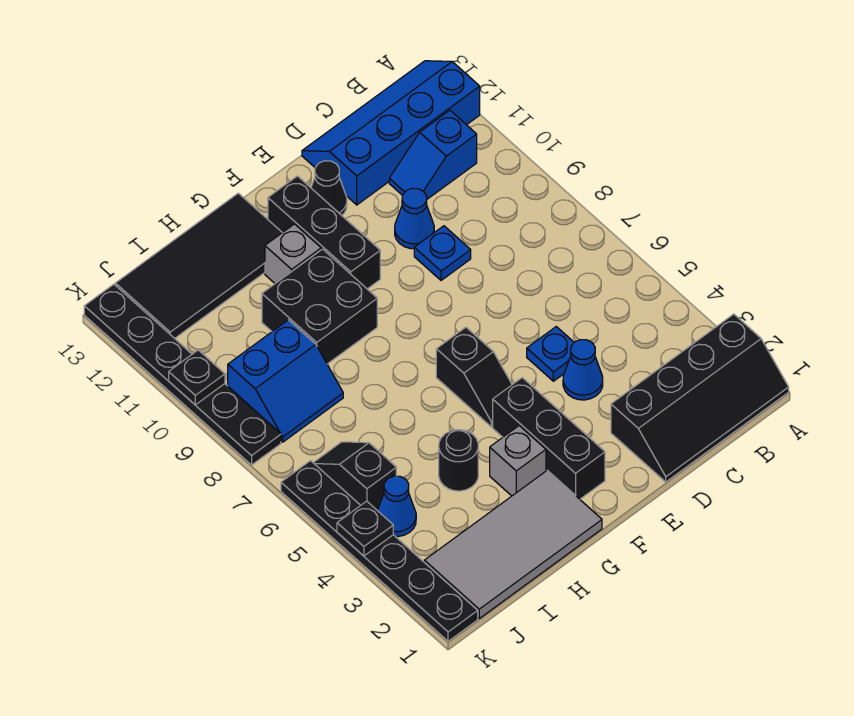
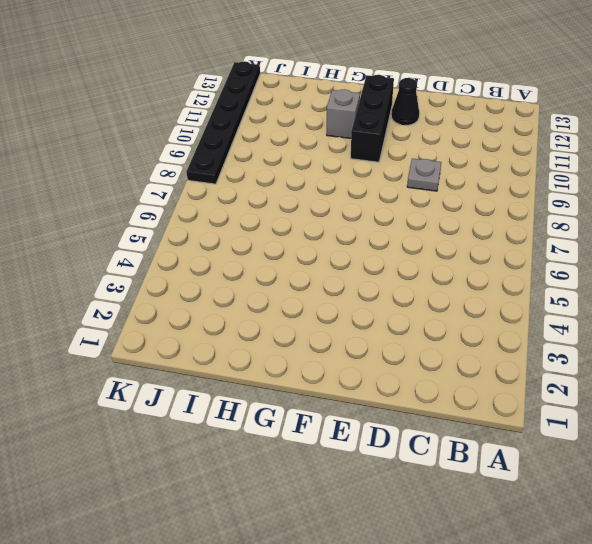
grey 1x1 plate [407,158,441,191] -> blue 1x1 plate [414,226,471,280]
none -> black 2x4 slope [611,314,789,482]
none -> blue 2x4 slope [302,61,480,205]
none -> blue 1x2 slope [389,110,477,199]

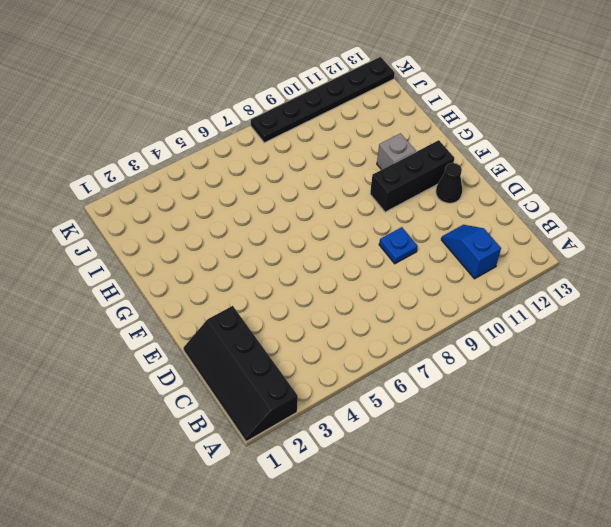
none -> blue 2x4 slope [302,61,480,205]
none -> blue 1x1 cone [563,340,603,400]
none -> blue 1x1 plate [527,327,574,381]

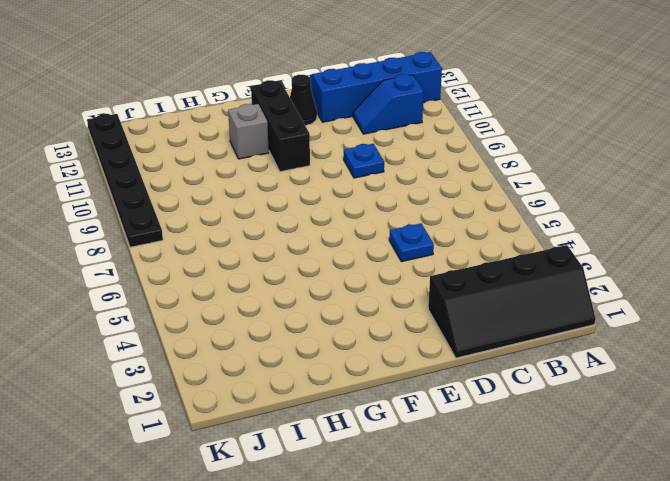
none -> blue 1x1 cone [563,340,603,400]
none -> blue 1x1 cone [395,188,434,249]
none -> black 1x3 brick [493,378,605,499]

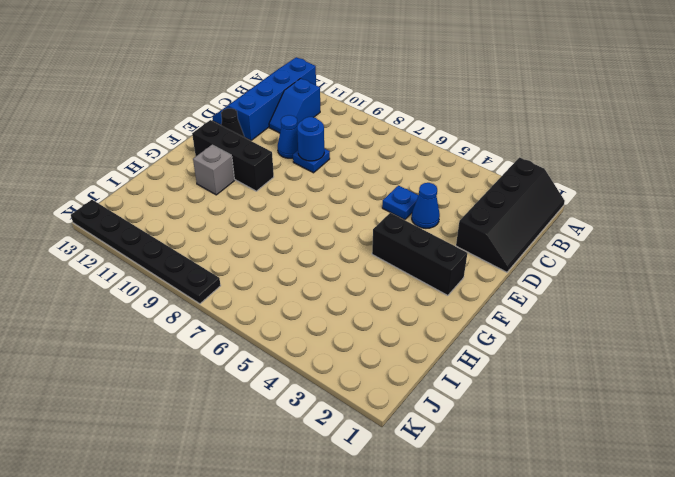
blue 1x1 round brick [297,117,324,161] -> none
none -> black 1x2 slope [436,327,512,427]
none -> grey 2x4 tile [424,470,602,618]
none -> grey 1x1 brick [490,426,546,496]

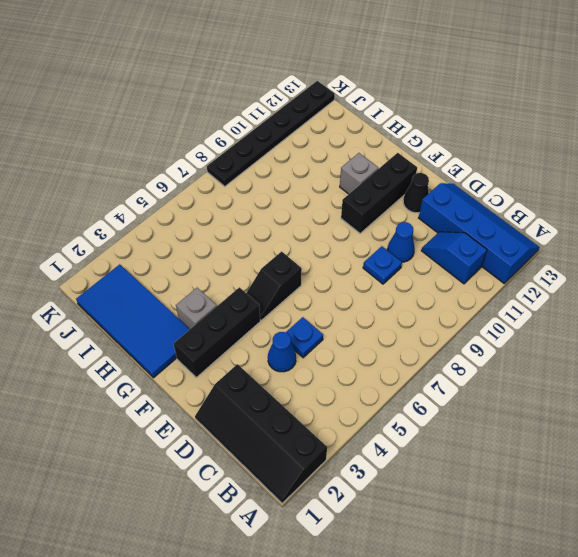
blue 2x4 tile [76,264,190,378] -> grey 2x4 tile [424,470,602,618]
none -> black 2x2 brick [262,249,377,364]
none -> black 2x4 tile [115,193,282,338]
none -> black 1x1 round brick [439,430,478,491]

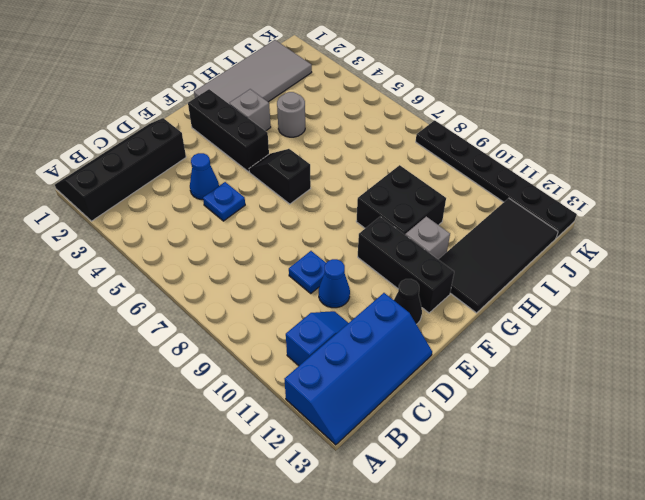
grey 1x1 round brick [277,92,305,137] -> black 1x1 round brick [439,430,478,491]
none -> blue 2x2 slope [228,320,343,442]
none -> blue 1x1 cone [377,476,416,537]
none -> black 1x2 slope [313,442,396,510]

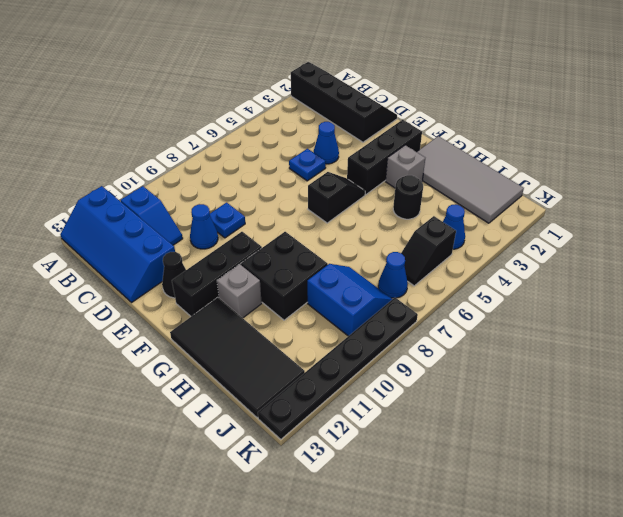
blue 1x1 cone [378,252,408,298] -> none
none -> black 1x6 plate [281,461,478,641]
none -> black 1x1 plate [337,501,393,556]
none -> black 1x1 plate [169,350,225,405]

